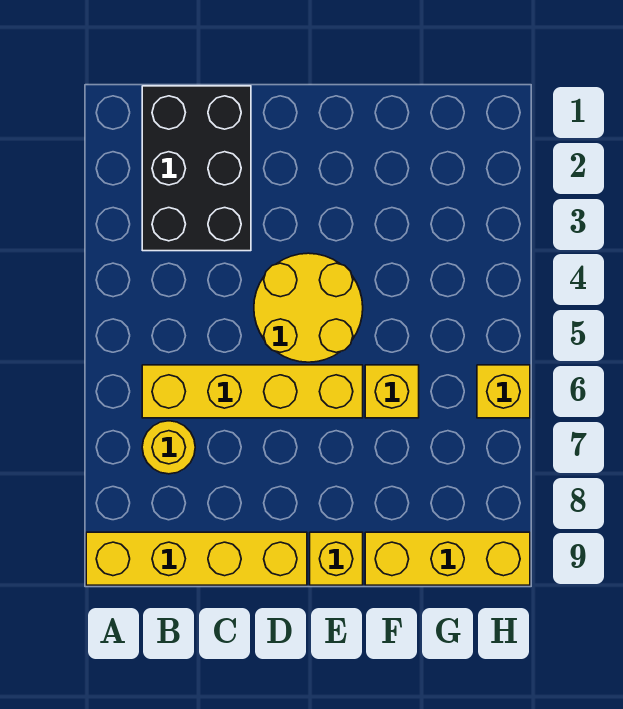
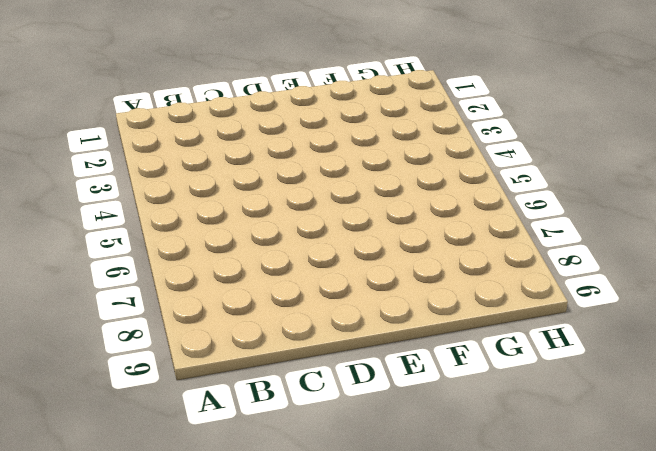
none -> yellow 1x4 brick [86,532,307,585]
none -> black 2x3 brick [142,86,251,251]

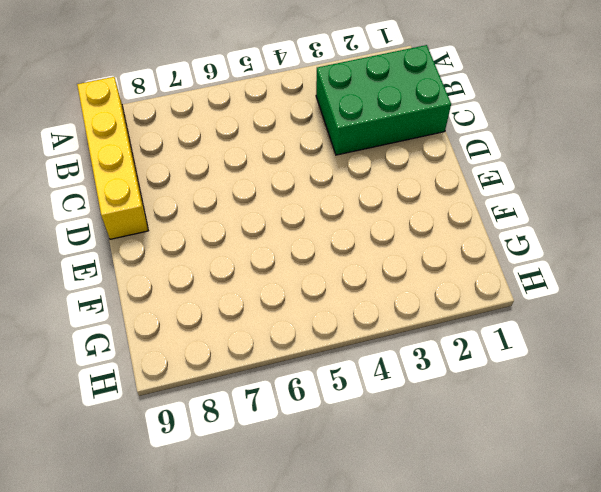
green 2x3 brick [316,45,451,155] -> black 2x3 brick [142,86,251,251]
none -> yellow 1x4 brick [142,365,363,418]
none -> yellow 1x1 round brick [142,421,195,474]

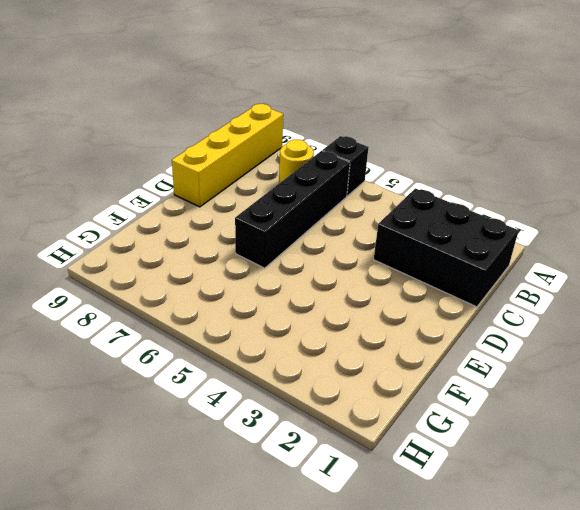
black 1x1 brick [322,136,369,196] -> none
black 1x4 brick [235,151,350,268] -> yellow 1x4 brick [142,365,363,418]
none -> yellow 2x2 round brick [254,253,363,362]
none -> yellow 1x1 brick [310,532,363,585]

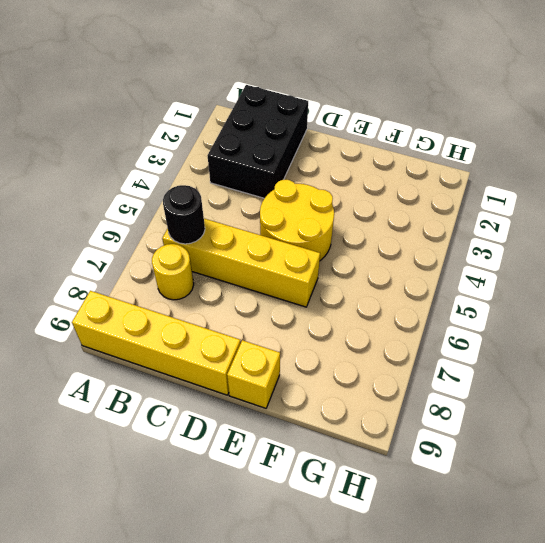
black 1x1 round brick [163,185,205,244] -> none
none -> yellow 1x1 brick [365,365,419,418]
none -> yellow 1x3 brick [365,532,530,585]

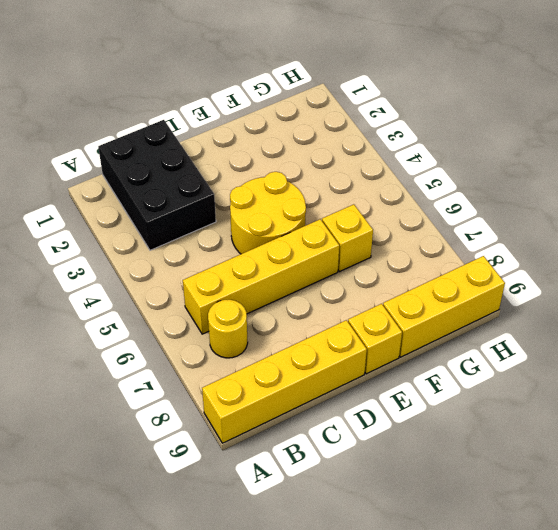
none -> yellow 1x1 brick [477,365,530,418]

